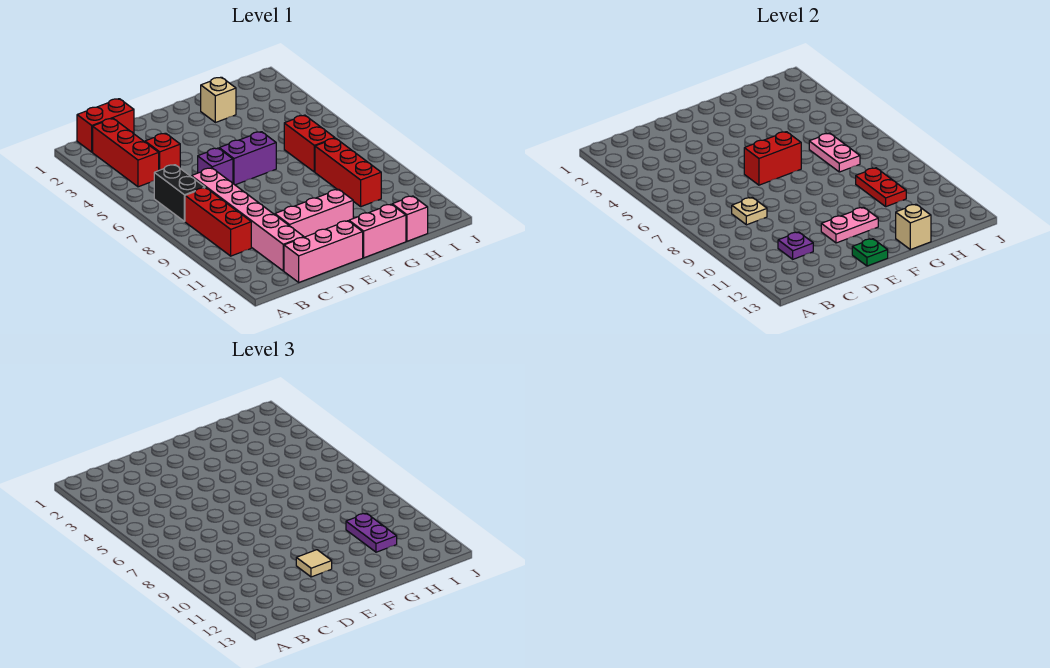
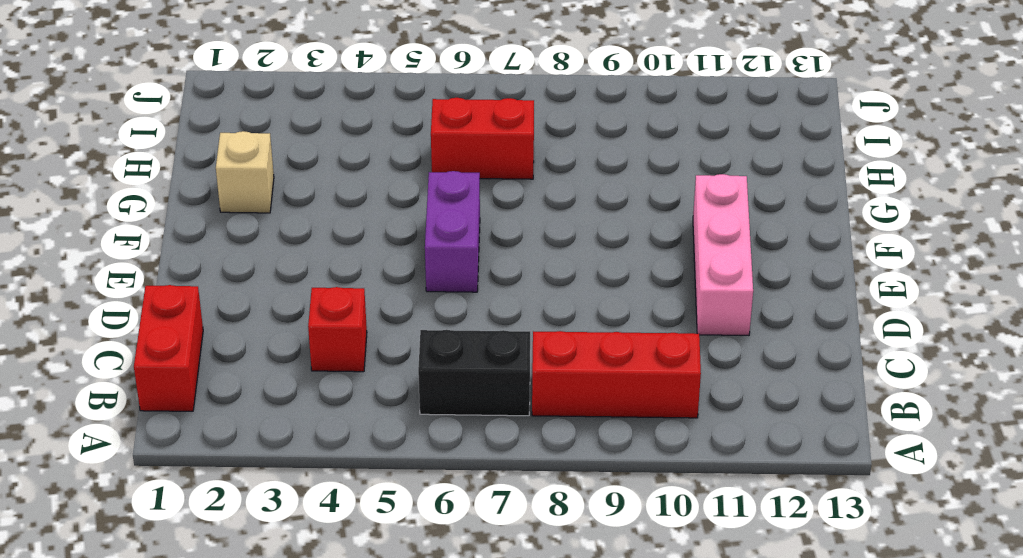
none -> red 1x3 brick [93,119,159,187]
none -> pink 1x6 brick [191,168,304,271]
none -> pink 1x3 brick [284,221,363,283]

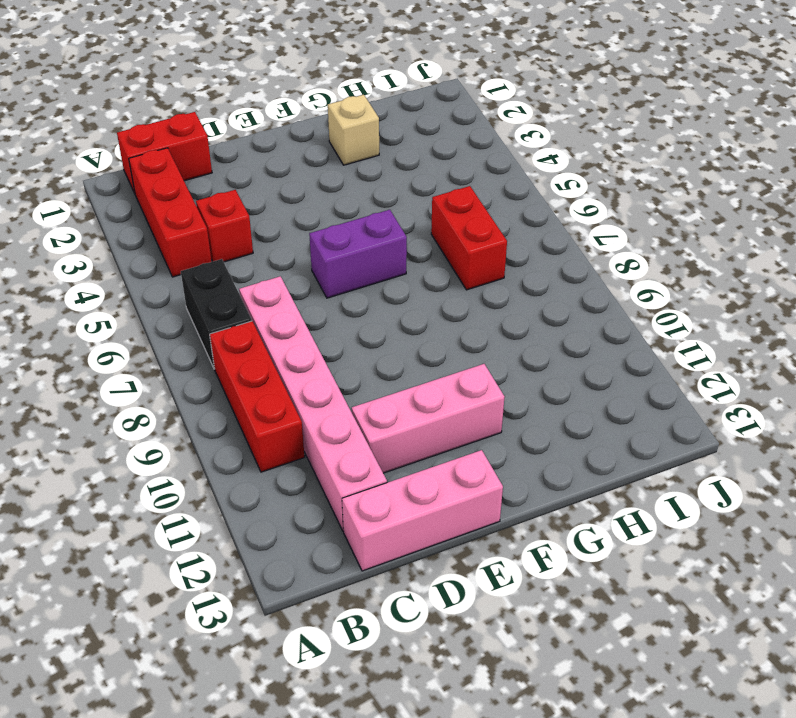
none -> purple 1x1 brick [198,148,233,183]
none -> pink 1x2 brick [349,204,406,258]
none -> red 1x3 brick [315,138,381,207]

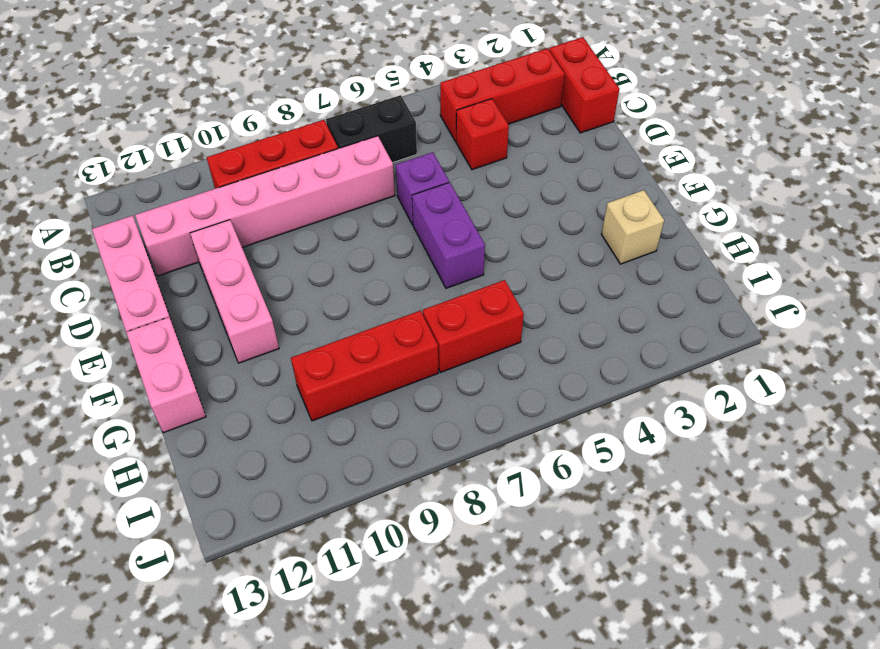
none -> pink 1x1 brick [392,196,428,241]
none -> tan 1x1 plate [732,197,767,225]
none -> purple 1x1 plate [778,232,813,259]

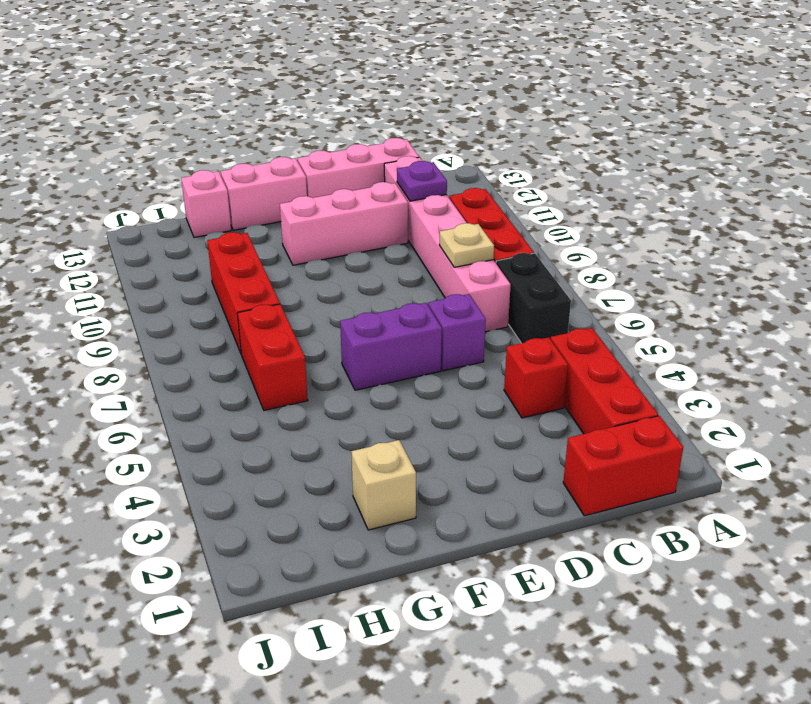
none -> red 1x2 brick [744,132,801,185]
none -> pink 1x2 plate [821,207,878,243]
none -> green 1x1 plate [852,239,888,266]

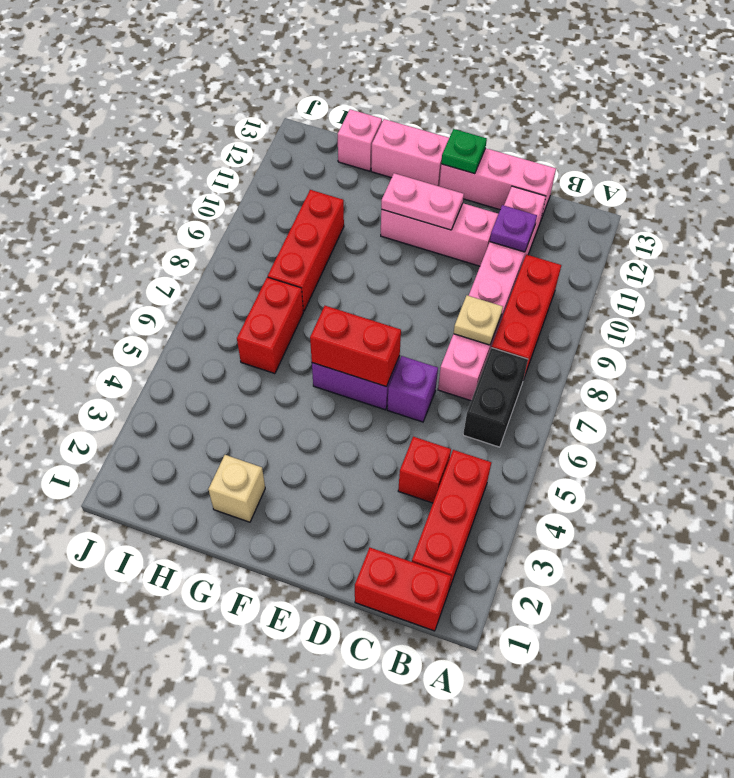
none -> tan 1x1 brick [896,204,931,250]
none -> pink 1x2 plate [809,133,860,172]
none -> red 1x2 plate [856,168,906,207]

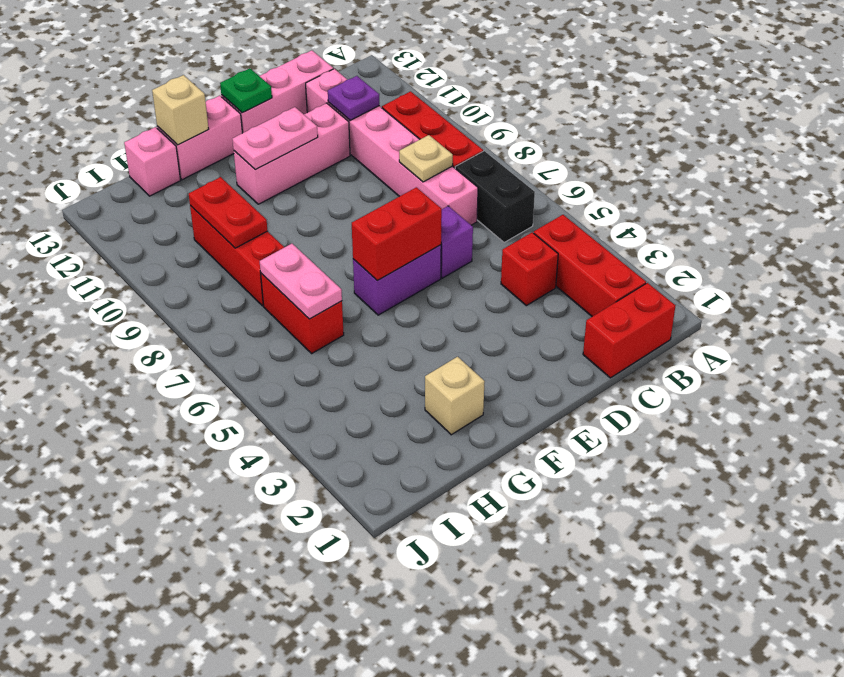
none -> tan 1x1 tile [296,550,332,577]
none -> purple 1x2 plate [346,513,397,552]

